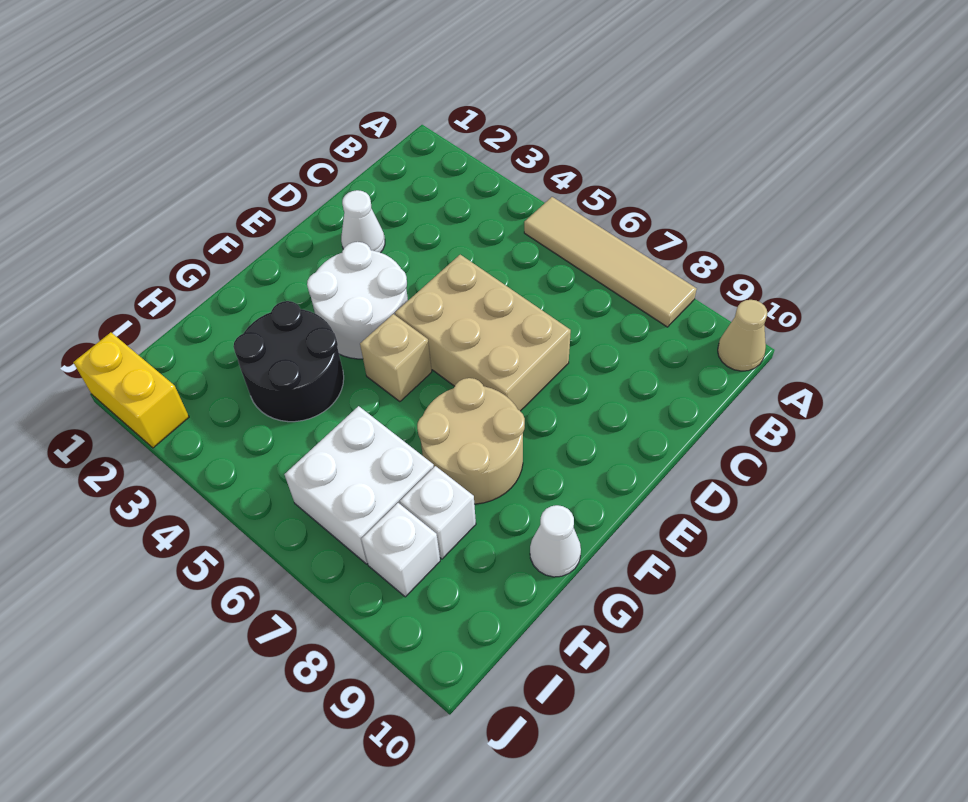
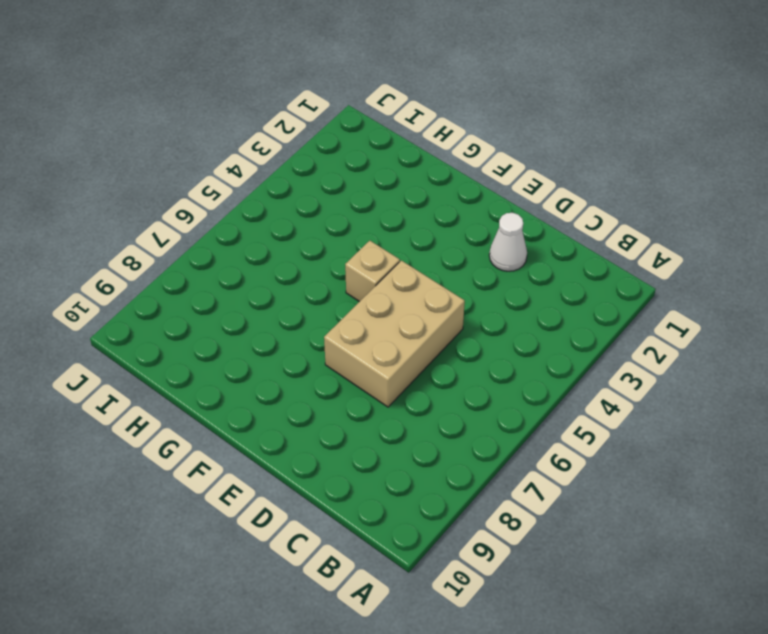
none -> tan 1x4 tile [524,197,697,327]
none -> tan 1x1 cone [718,300,767,371]
none -> white 2x2 round brick [307,242,408,359]

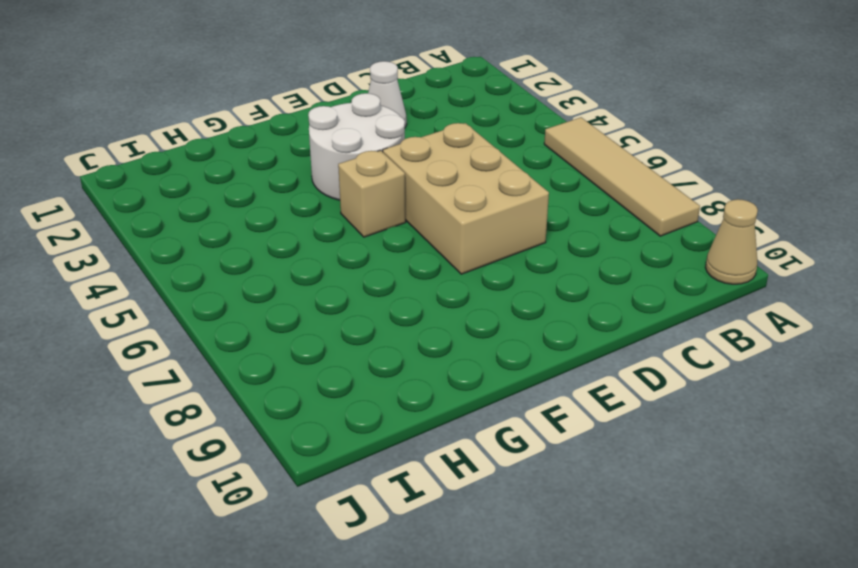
none -> tan 2x2 round brick [417,378,525,504]
none -> black 2x2 round brick [233,301,344,422]
none -> white 1x1 cone [530,505,581,577]

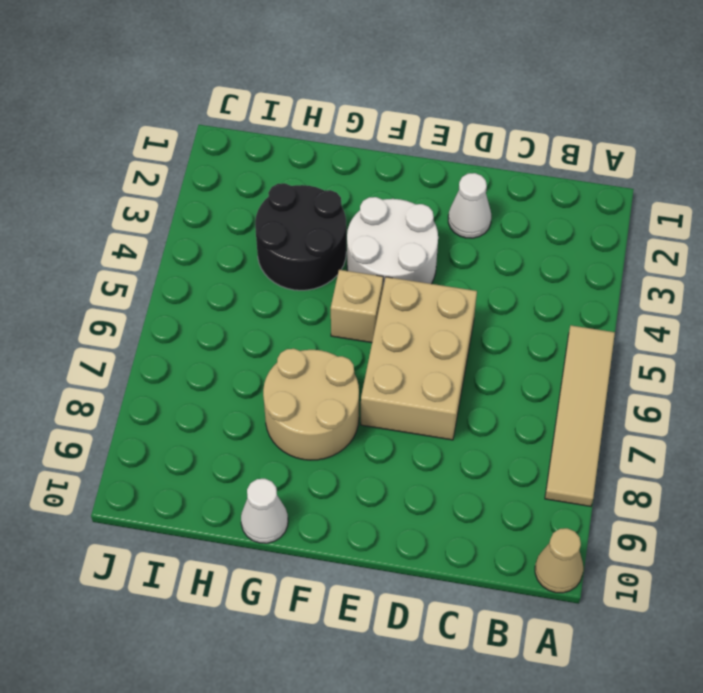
none -> white 2x2 brick [285,406,434,564]
none -> white 1x1 brick [400,466,476,559]
none -> white 1x1 brick [361,503,440,597]

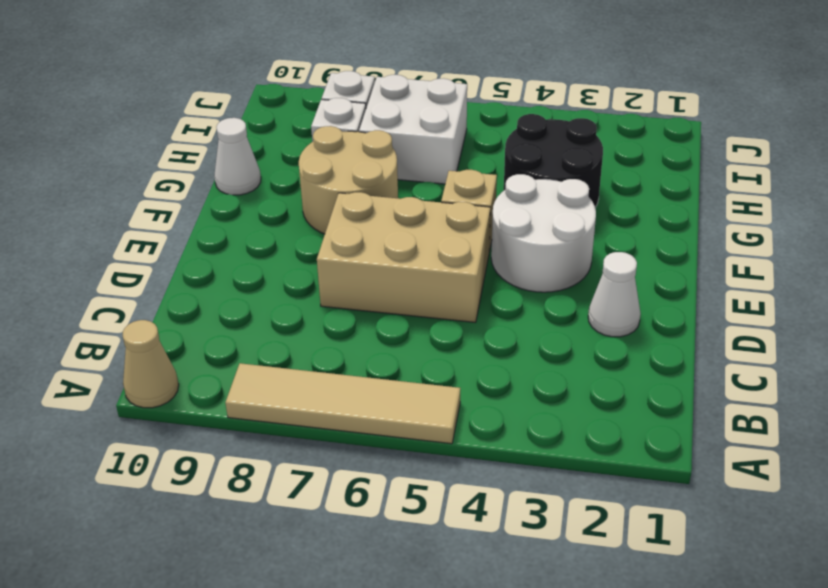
none -> yellow 1x2 brick [73,333,189,448]

